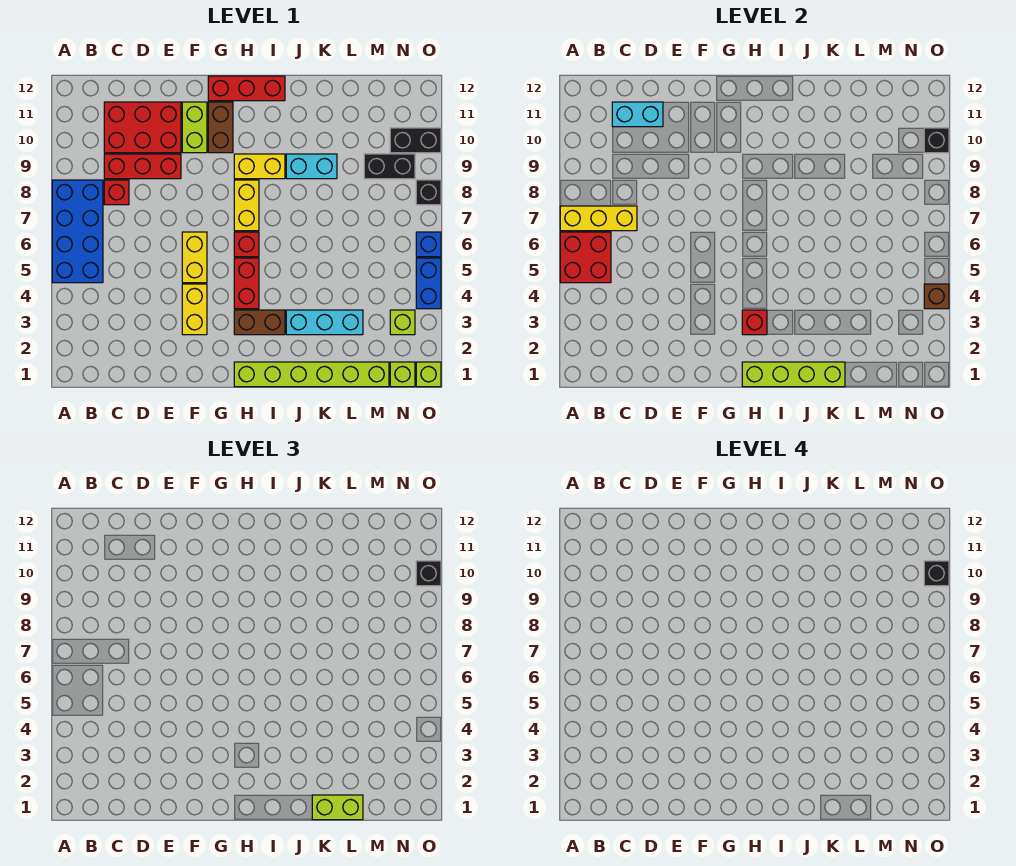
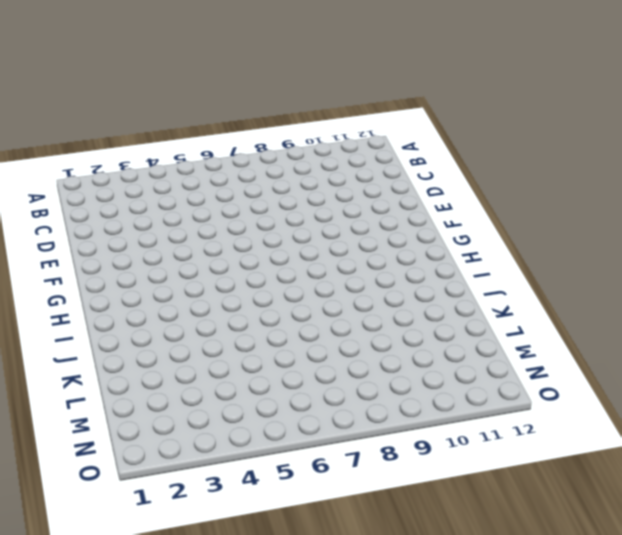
none -> blue 2x4 brick [52,180,103,283]
none -> red 1x1 brick [104,180,129,205]
none -> red 1x3 brick [104,154,181,179]
none -> red 2x3 brick [104,102,181,153]

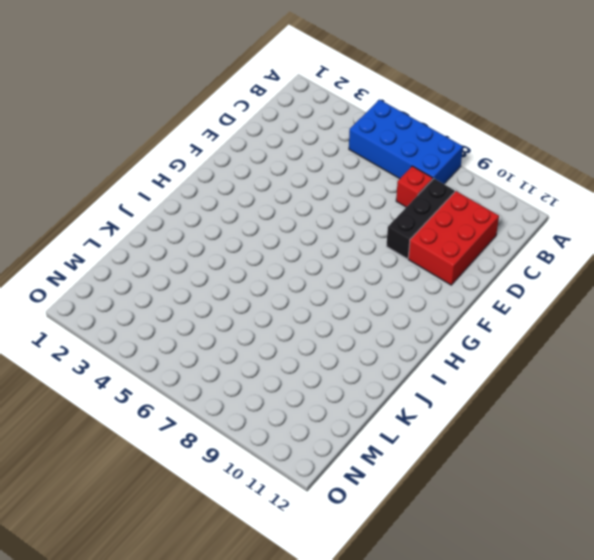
black 1x3 brick [387,179,455,259] -> red 1x3 brick [104,154,181,179]
none -> yellow 1x2 brick [182,284,207,335]
none -> yellow 1x2 brick [182,232,207,283]
none -> lime 1x2 brick [182,102,207,153]
none -> brown 1x2 brick [208,102,233,153]

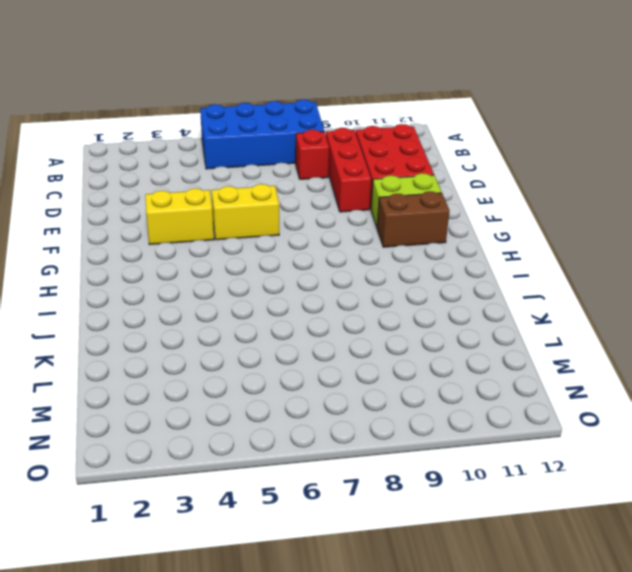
none -> red 1x3 brick [208,76,285,101]
none -> lime 1x6 brick [234,362,389,387]
none -> brown 1x2 brick [234,310,285,335]
none -> red 1x2 brick [234,258,259,309]

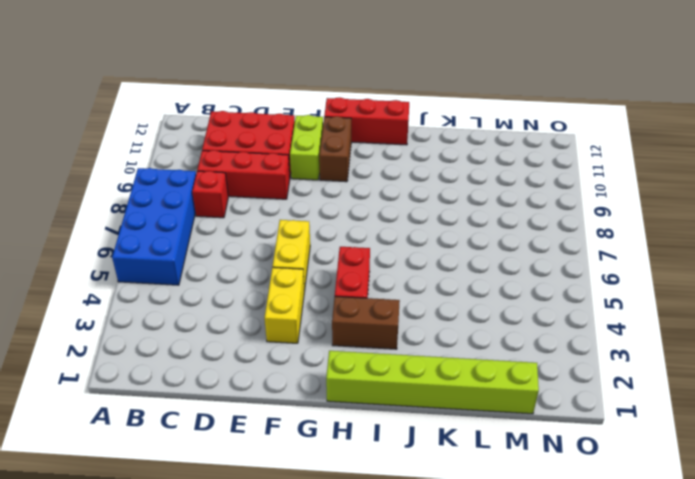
none -> red 1x1 brick [234,232,259,257]
none -> yellow 1x2 brick [234,180,259,231]
none -> yellow 1x2 brick [234,154,285,179]
none -> cyan 1x3 brick [286,310,363,335]

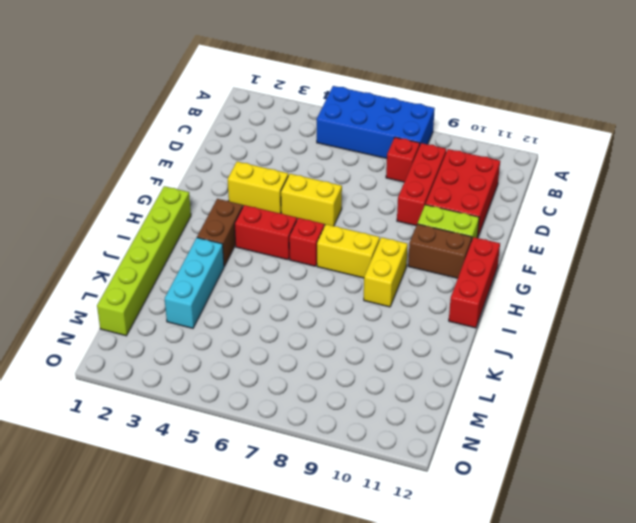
none -> cyan 1x2 brick [286,154,337,179]
none -> black 1x2 brick [364,154,415,179]
none -> lime 1x1 brick [390,362,415,387]
none -> lime 1x1 brick [390,310,415,335]

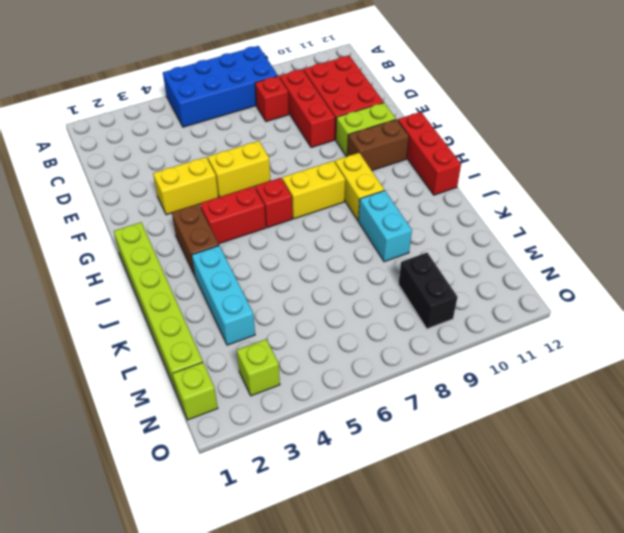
none -> black 1x2 brick [390,128,441,153]
none -> lime 1x1 brick [416,362,441,387]
none -> blue 1x2 brick [416,258,441,309]
none -> blue 1x1 brick [416,232,441,257]

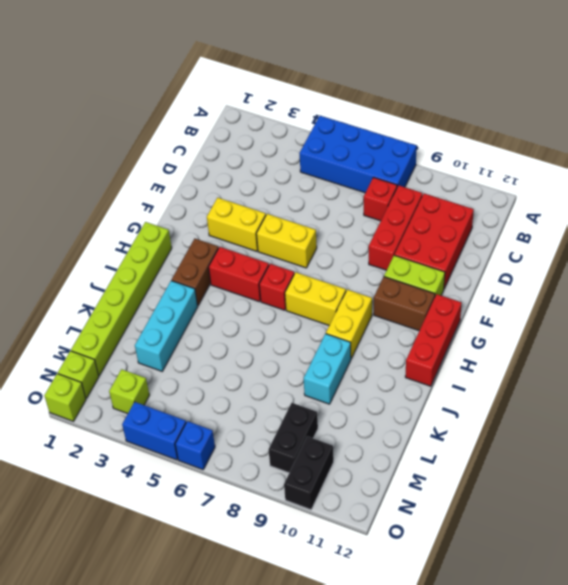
none -> black 1x1 brick [416,180,441,205]
none -> red 2x2 brick [560,232,611,283]
none -> yellow 1x3 brick [560,206,637,231]
none -> cyan 1x2 brick [612,102,663,127]

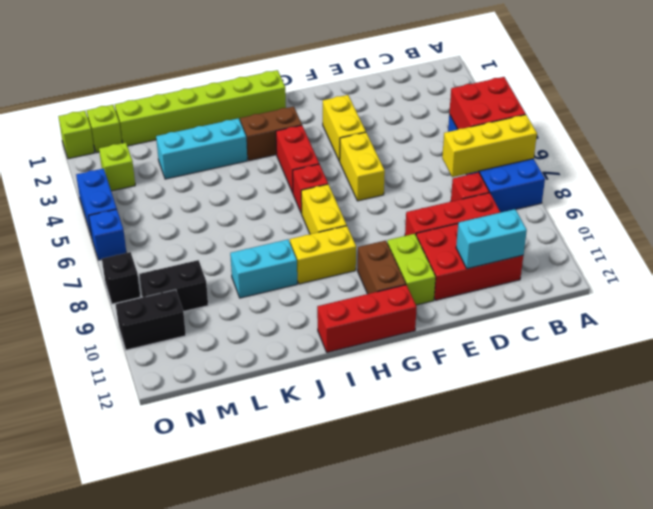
none -> lime 1x4 brick [742,362,845,387]
none -> red 1x1 brick [742,310,767,335]
none -> brown 1x1 brick [924,284,949,309]
none -> black 1x1 brick [924,128,949,153]

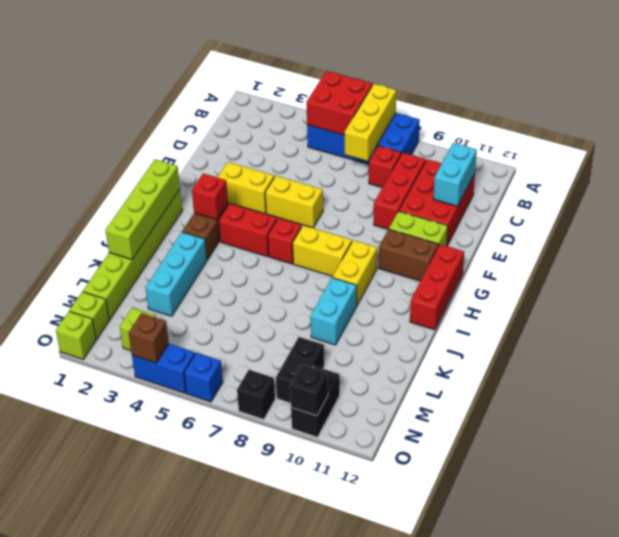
none -> lime 1x2 brick [312,795,363,820]
none -> black 1x1 brick [416,561,441,586]
none -> black 1x1 brick [924,561,949,586]

